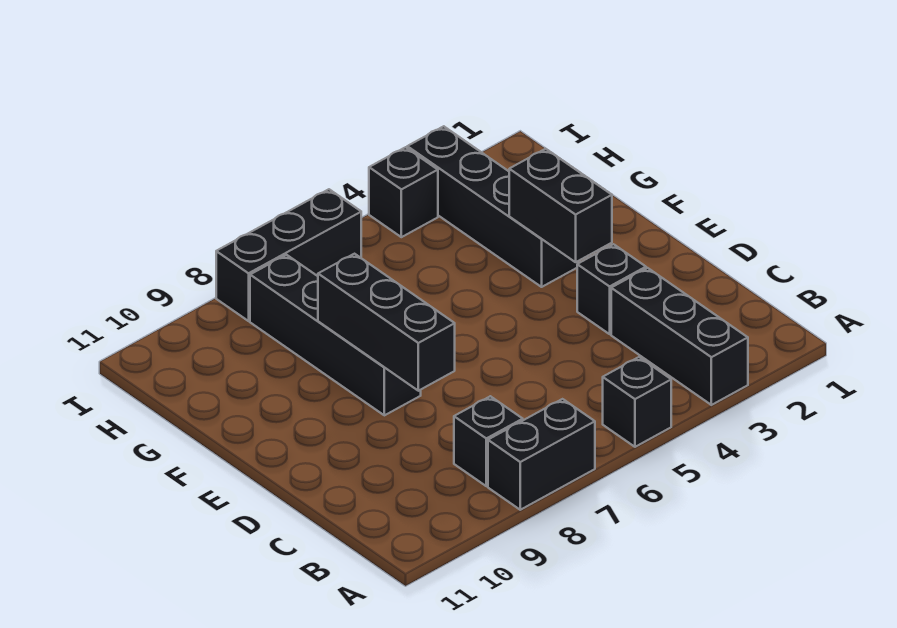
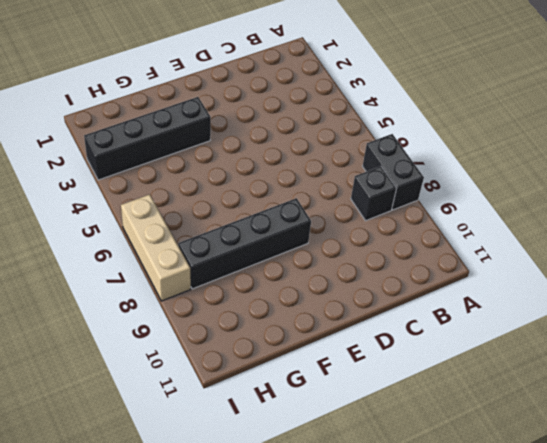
tan 1x3 brick [121,194,191,301] -> black 1x3 brick [216,189,361,321]
none -> black 1x3 brick [611,268,748,405]
none -> black 1x1 brick [603,357,671,447]

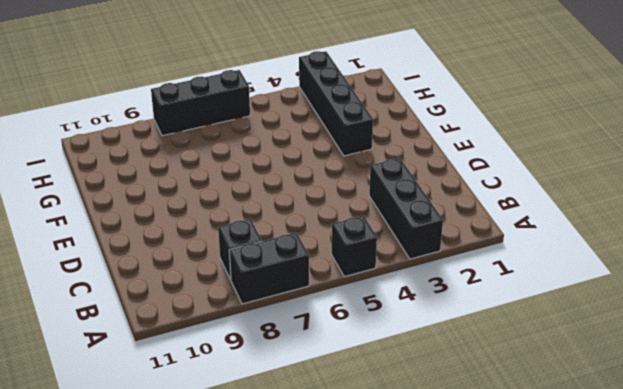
none -> black 1x1 brick [577,244,646,334]
none -> black 1x4 brick [250,255,421,415]

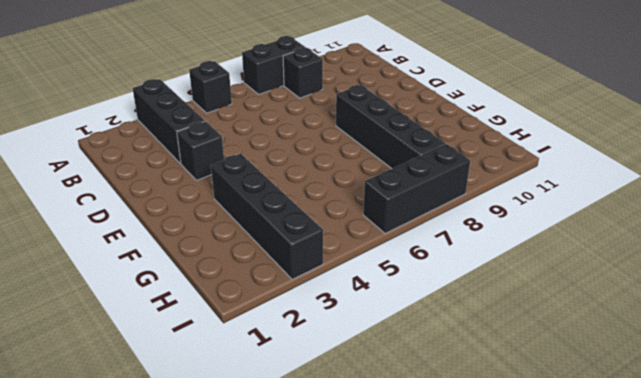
none -> black 1x1 brick [369,147,438,237]
none -> black 1x3 brick [318,254,455,391]

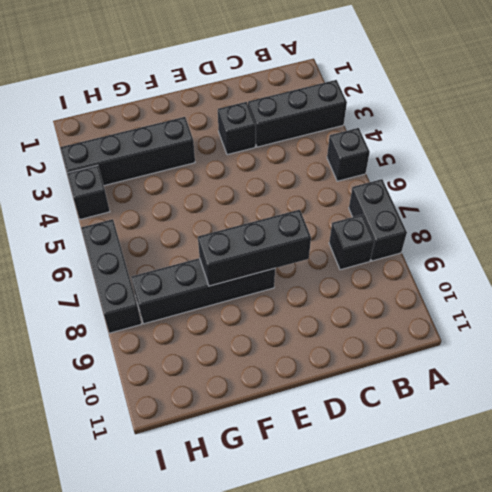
none -> black 1x2 brick [509,149,612,262]

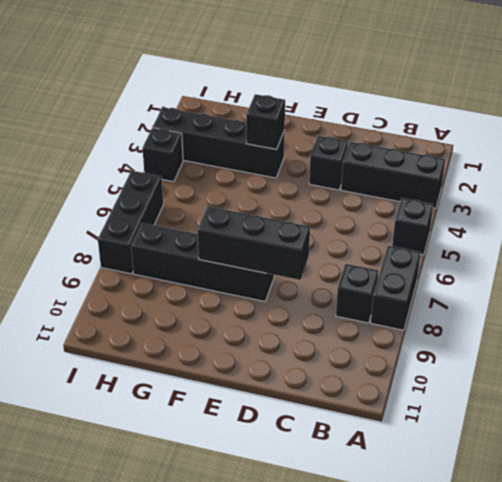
black 1x1 brick [246,94,285,149] -> black 1x2 brick [509,149,612,262]

